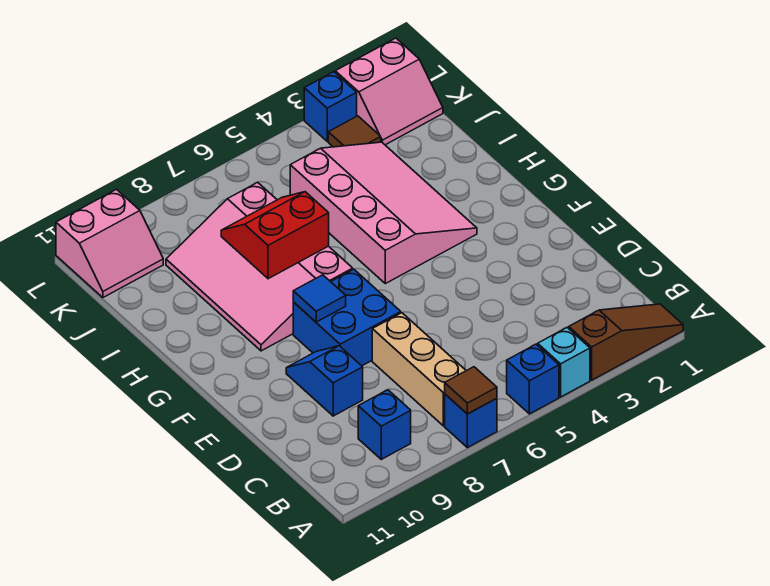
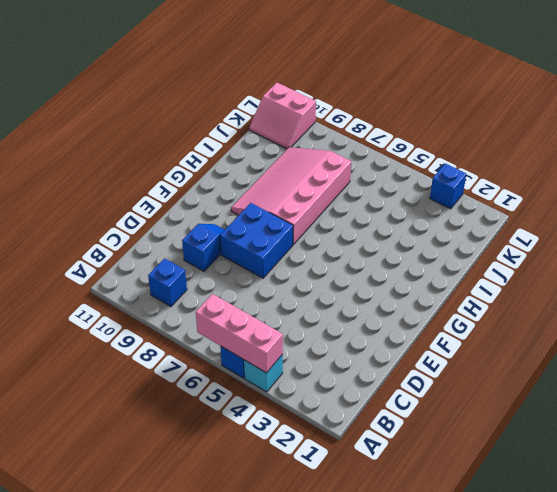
pink 1x3 brick [196,294,283,373] -> none
none -> brown 1x3 slope [569,304,683,380]
none -> blue 1x1 brick [445,394,497,448]
none -> tan 1x3 brick [372,313,466,426]

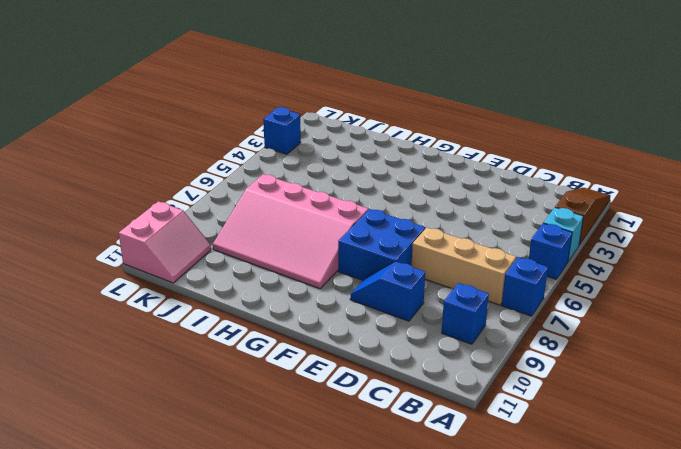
none -> pink 3x4 slope [290,142,477,284]
none -> pink 2x2 slope [335,38,443,145]
none -> brown 1x1 tile [328,116,381,147]

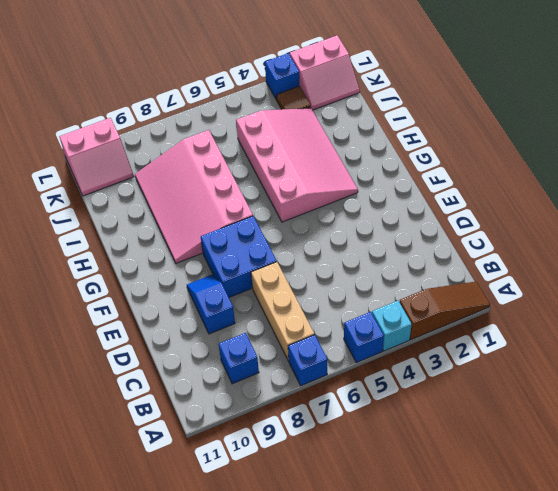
none -> brown 1x1 tile [445,367,497,414]
none -> blue 1x1 tile [293,275,346,322]
none -> red 2x2 slope [221,192,329,279]

